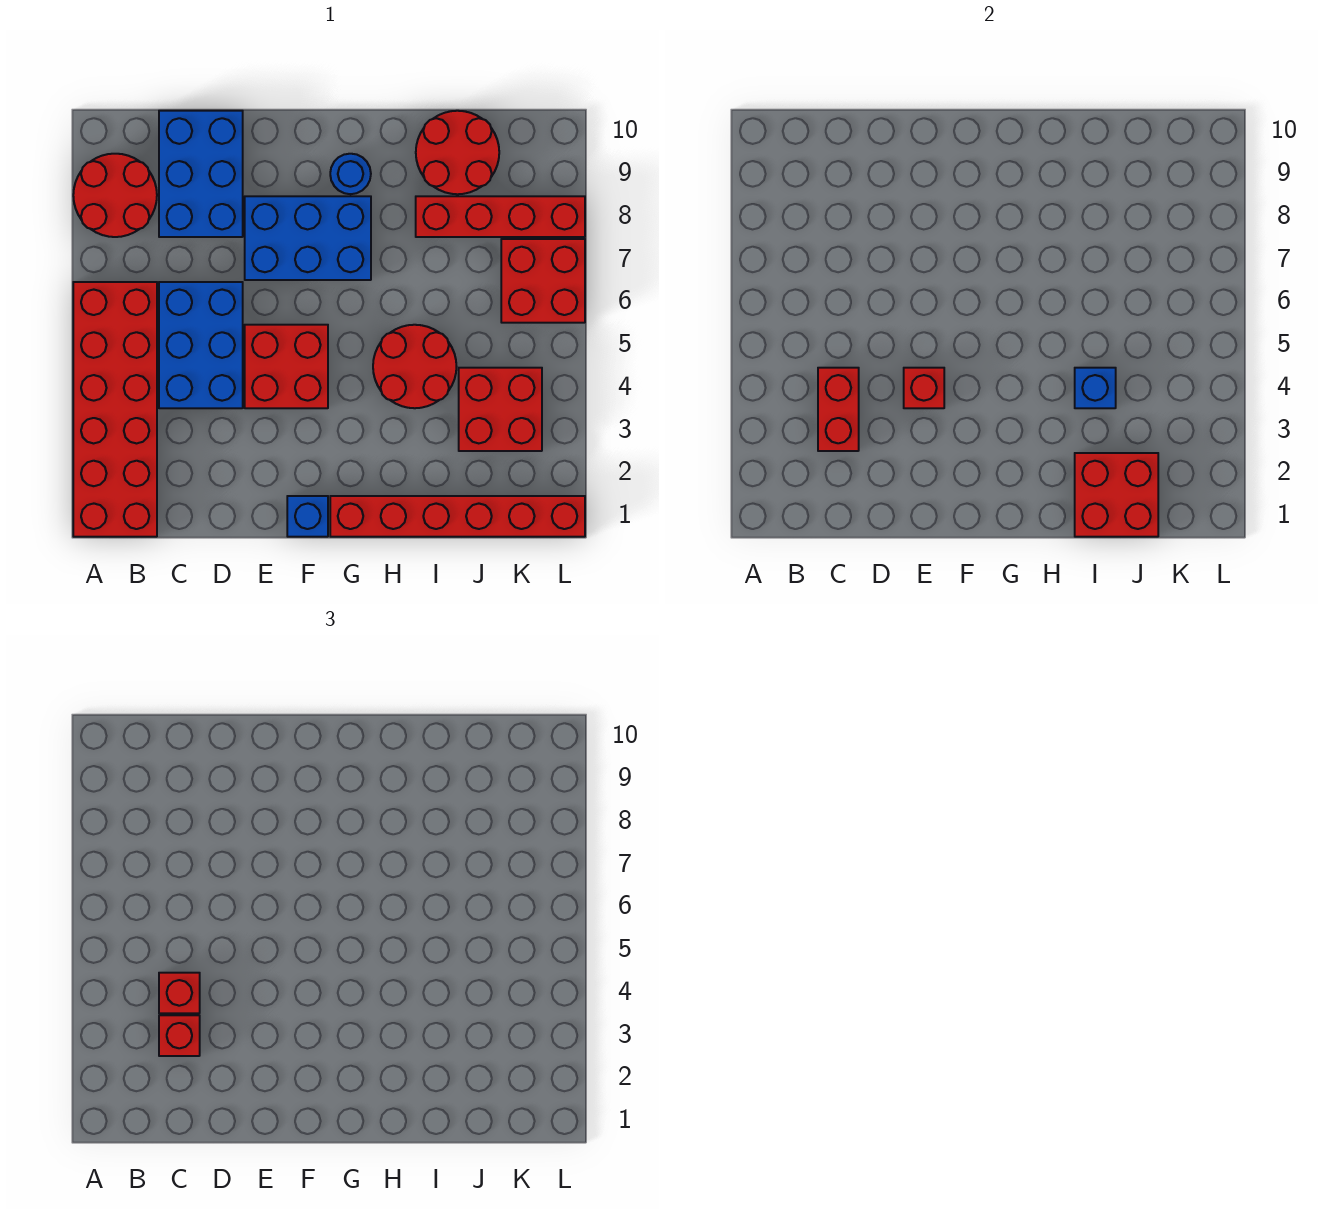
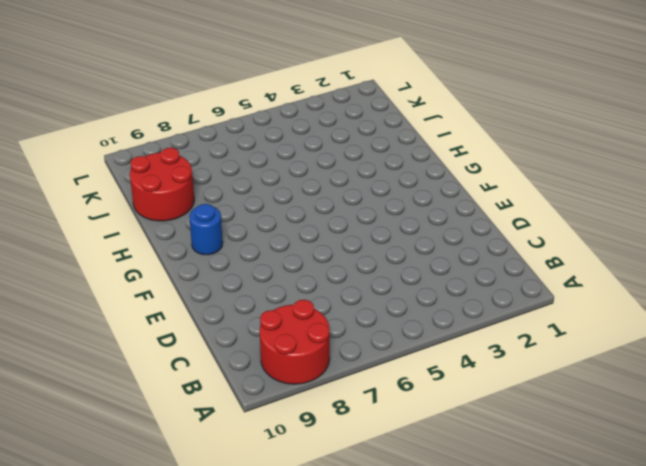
none -> red 2x6 brick [73,282,157,537]
none -> blue 2x3 brick [159,282,243,408]
none -> blue 2x3 brick [159,111,243,237]

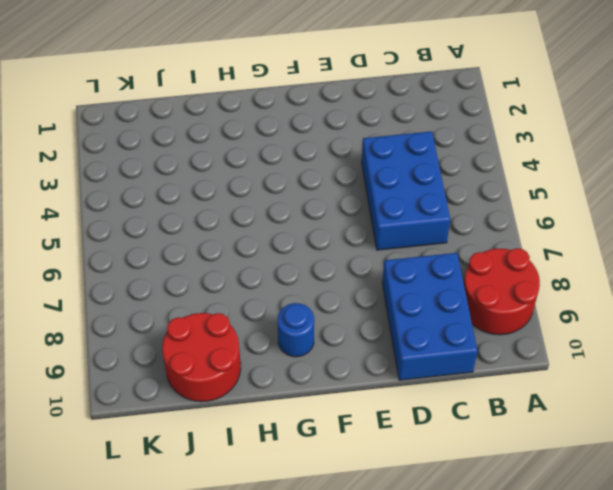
none -> red 2x6 brick [73,282,157,537]
none -> red 2x2 brick [245,325,328,408]
none -> blue 2x3 brick [245,196,371,280]

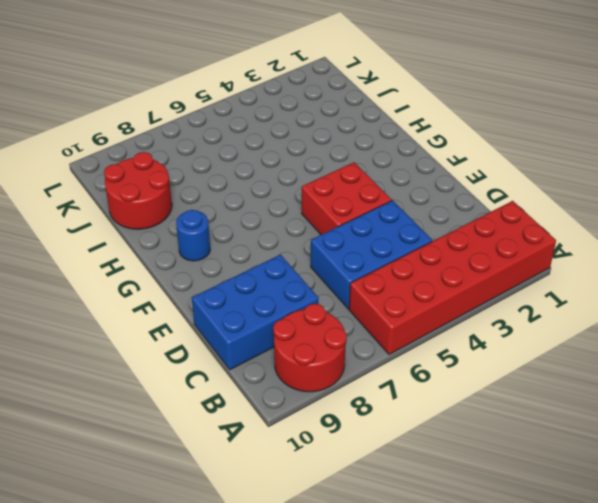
none -> blue 2x3 brick [245,196,371,280]
none -> blue 1x1 brick [287,496,328,537]
none -> red 1x6 brick [330,496,585,537]

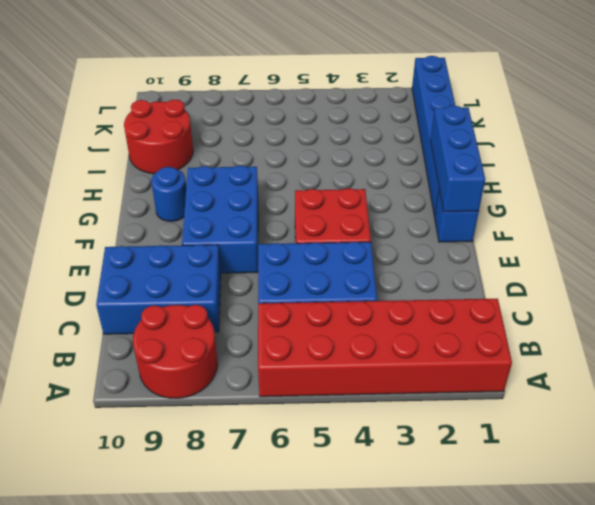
blue 1x3 brick [431,106,485,212] -> none
blue 1x6 brick [412,56,455,216] -> red 1x6 brick [330,496,585,537]
none -> red 2x2 round brick [373,325,456,408]
none -> red 1x4 brick [416,196,585,237]
none -> red 2x2 brick [459,368,542,451]

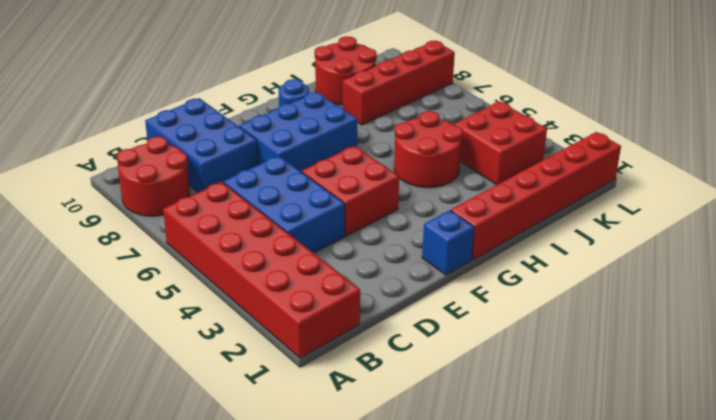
none -> red 2x2 brick [501,239,585,323]
none -> red 1x2 brick [818,368,859,451]
none -> red 1x1 brick [904,368,944,408]

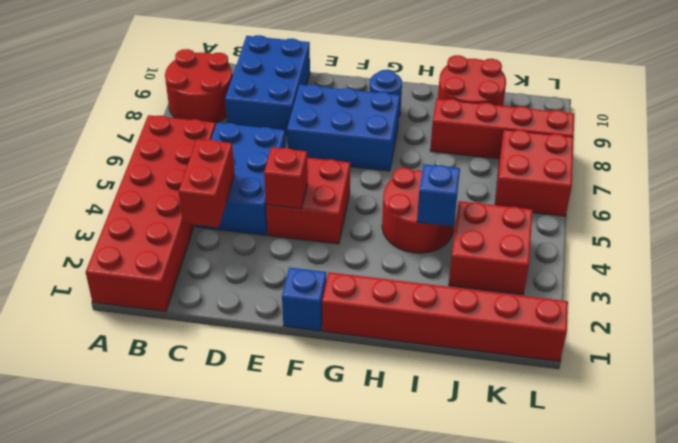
none -> red 2x2 brick [1075,453,1158,537]
none -> red 1x1 brick [159,1015,200,1056]
none -> red 1x1 brick [159,973,200,1013]

